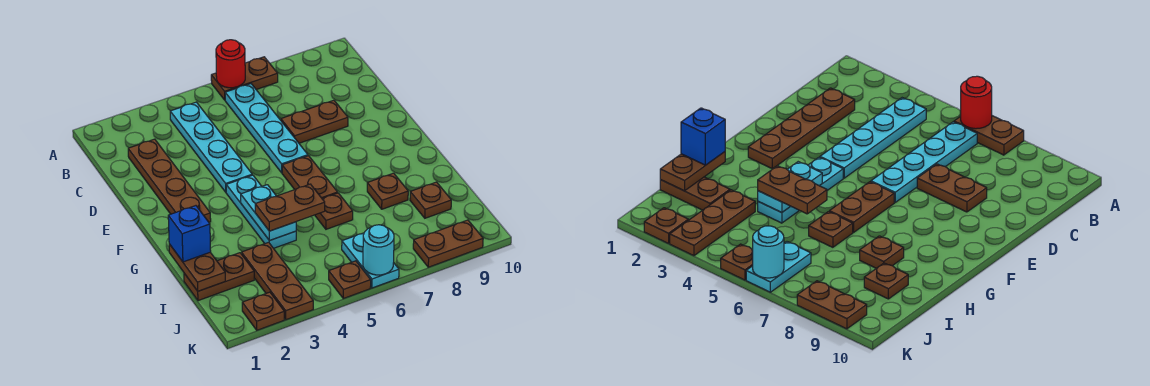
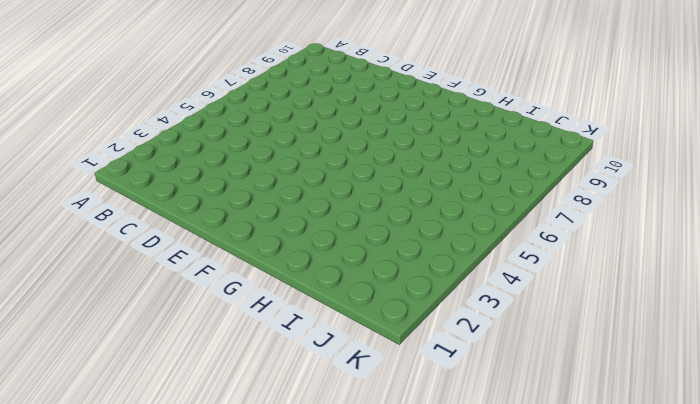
none -> brown 1x2 plate [211,57,278,100]
none -> cyan 1x4 plate [170,102,252,192]
none -> cyan 1x4 plate [225,84,308,173]

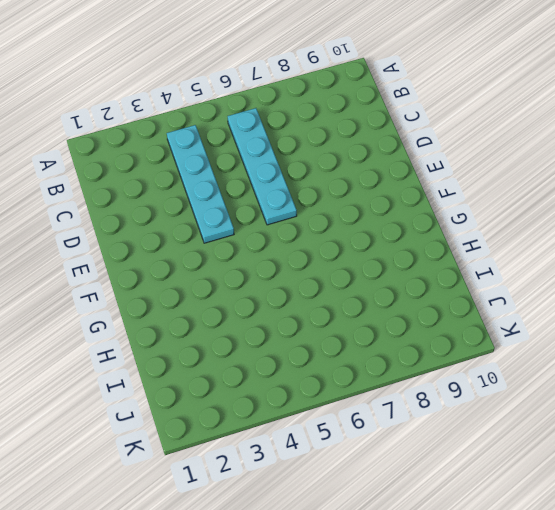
none -> brown 1x2 plate [211,57,278,100]
none -> brown 1x4 plate [128,139,211,222]
none -> brown 1x2 plate [281,100,348,143]

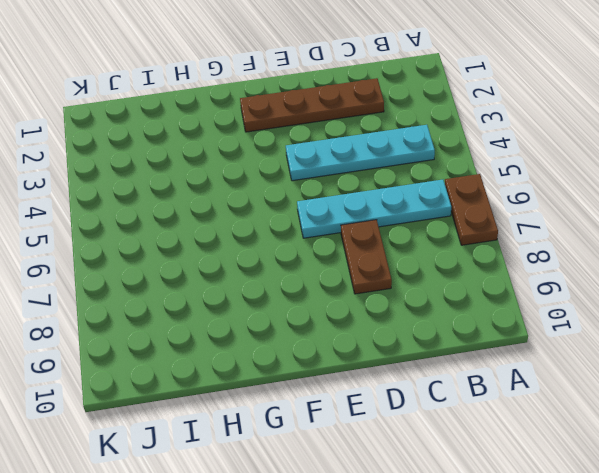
none -> cyan 1x3 plate [226,175,296,248]
none -> brown 1x2 plate [282,156,338,199]
none -> brown 1x1 plate [315,193,353,229]

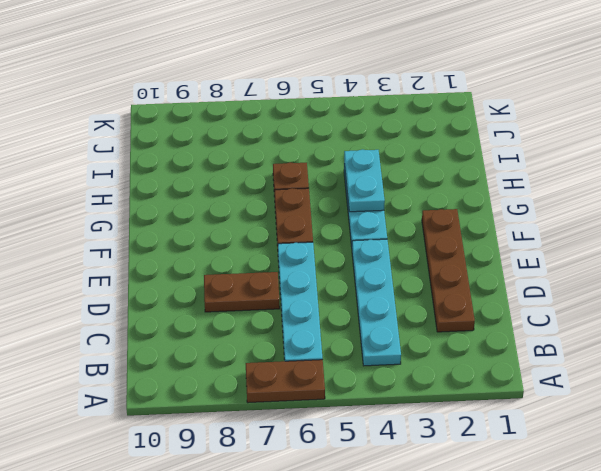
none -> brown 1x1 plate [367,173,408,209]
none -> brown 1x2 plate [184,253,254,301]
none -> brown 1x3 plate [242,242,313,320]

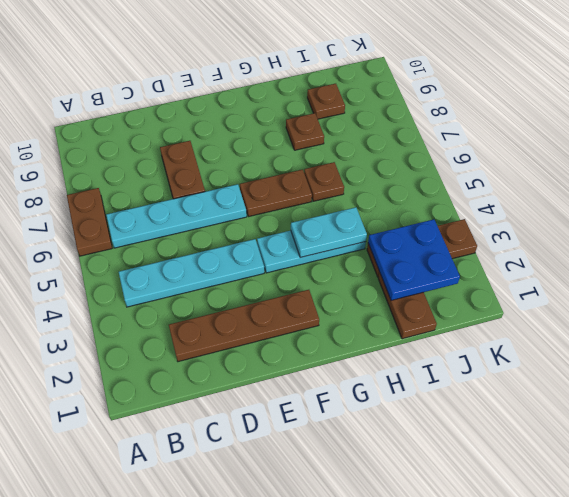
blue 2x2 plate [368,219,460,300] -> none
none -> cyan 1x2 plate [342,233,399,288]
none -> brown 1x1 plate [242,292,284,330]
none -> brown 1x1 plate [329,261,371,299]

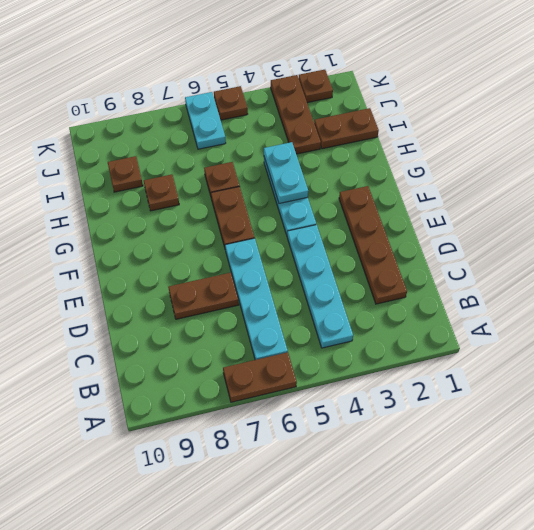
none -> brown 1x2 plate [413,220,483,267]
none -> red 1x1 round brick [216,40,245,88]
none -> brown 1x2 plate [169,244,225,291]

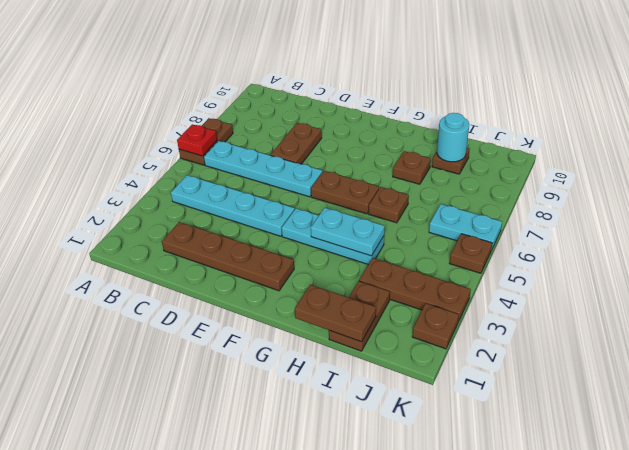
red 1x1 plate [177,124,217,156] -> red 1x1 round brick [216,40,245,88]
cyan 1x1 round brick [437,113,469,162] -> cyan 1x1 round brick moved to [363,225,394,275]
none -> brown 1x2 plate [413,220,483,267]
none -> blue 1x1 brick [168,206,211,262]
none -> brown 1x2 plate [255,184,325,231]

